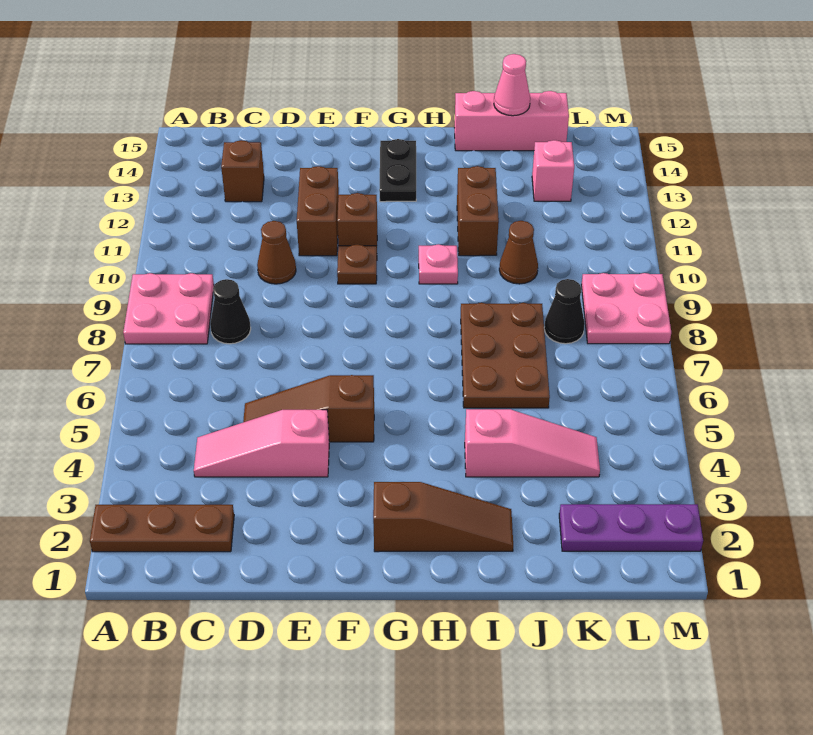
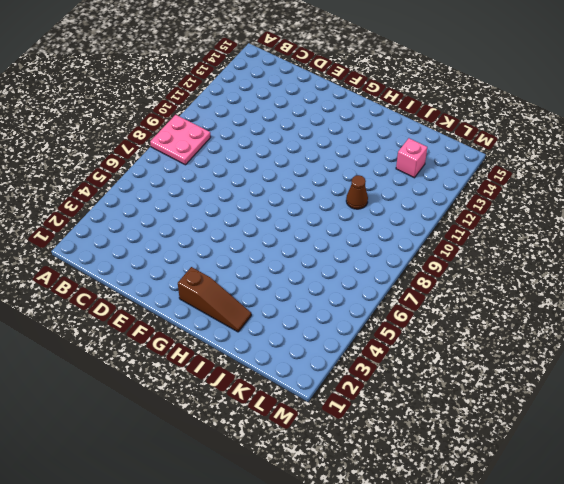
none -> brown 1x3 plate [90,505,234,552]
none -> pink 1x3 slope [194,410,329,477]
none -> black 1x1 cone [210,279,251,344]

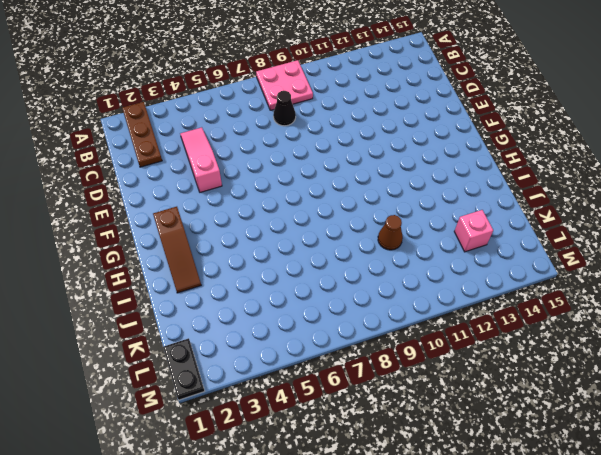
black 1x2 plate [163,338,204,400] -> black 1x2 plate turned to [379,139,416,202]
none -> brown 1x1 brick [221,140,264,202]
none -> brown 1x3 slope [243,375,374,442]
none -> brown 1x1 cone [257,221,296,284]

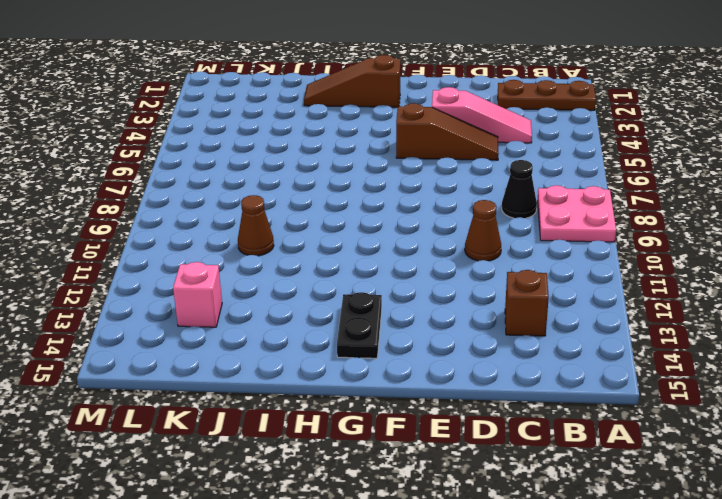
none -> brown 1x2 brick [297,166,339,256]
none -> brown 1x1 plate [337,245,377,284]
none -> brown 1x1 brick [337,193,377,246]

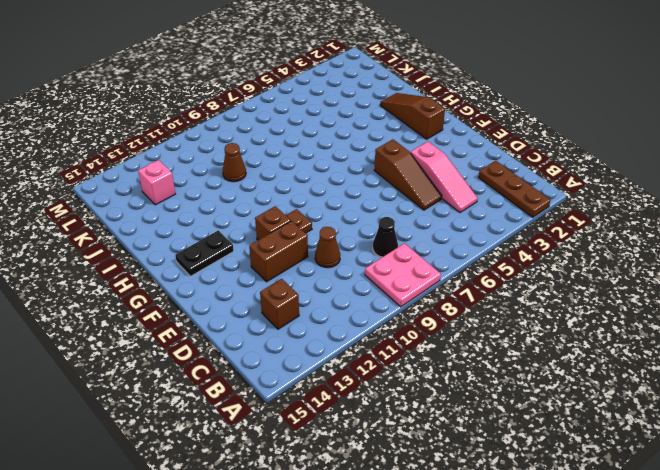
none -> pink 1x1 plate [419,244,458,284]
none -> pink 1x3 slope [465,409,600,477]
none -> brown 2x3 plate [461,303,550,408]

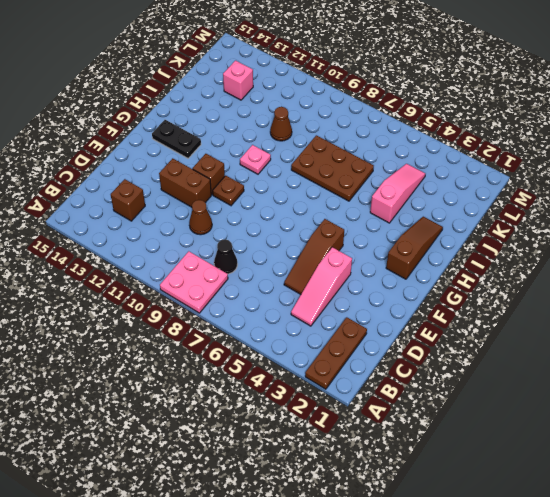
none -> brown 1x2 brick [457,166,499,256]
none -> pink 1x3 brick [454,91,569,151]
none -> purple 1x3 plate [559,504,703,551]

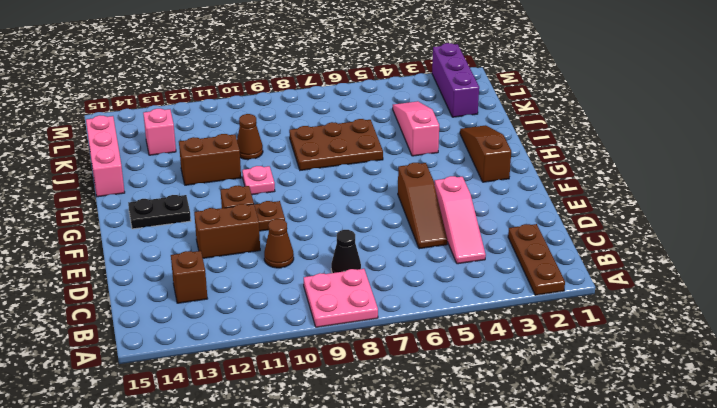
purple 1x3 brick [432,43,479,117] -> purple 1x3 plate [559,504,703,551]
none -> black 1x1 cone [544,279,585,344]
none -> pink 2x2 plate [581,273,671,344]
none -> pink 1x1 cone [494,54,530,116]

